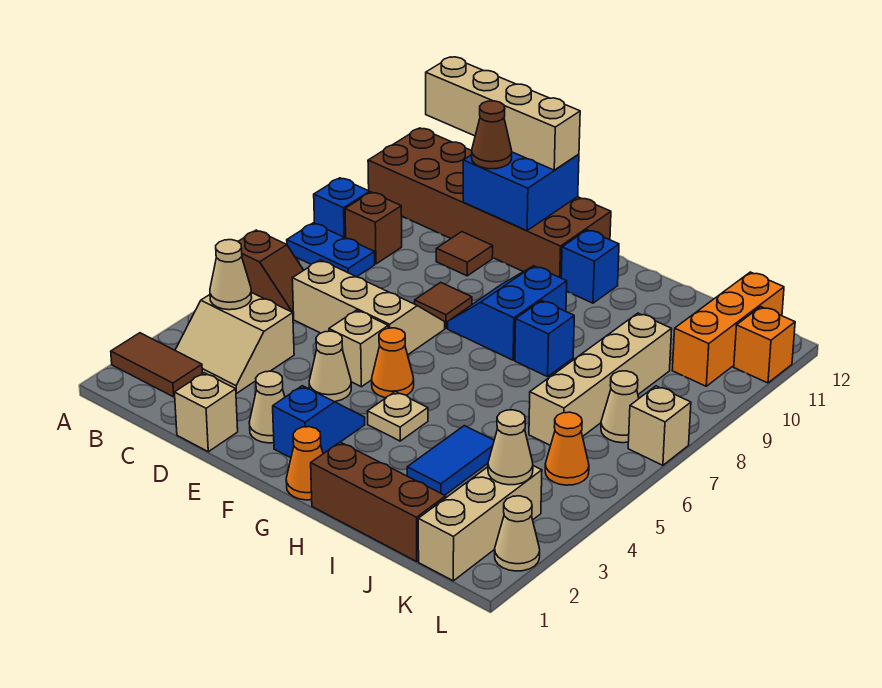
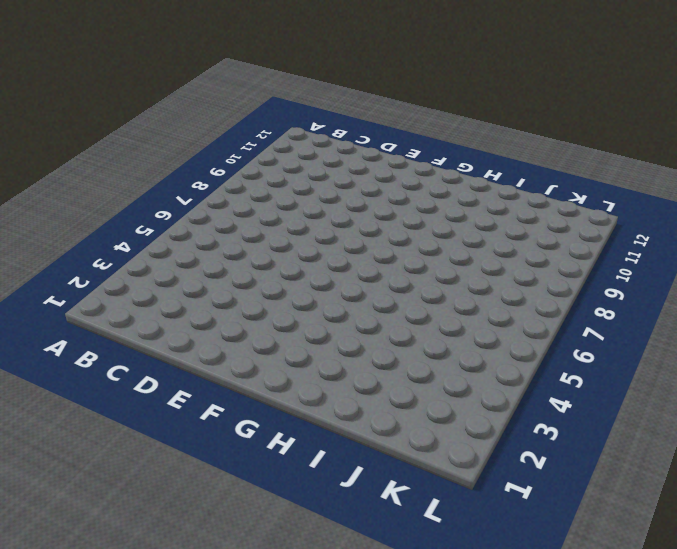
none -> brown 1x2 tile [111,333,202,397]
none -> brown 1x2 slope [238,230,304,318]
none -> blue 1x2 plate [287,223,375,277]
none -> blue 1x1 brick [314,178,370,238]

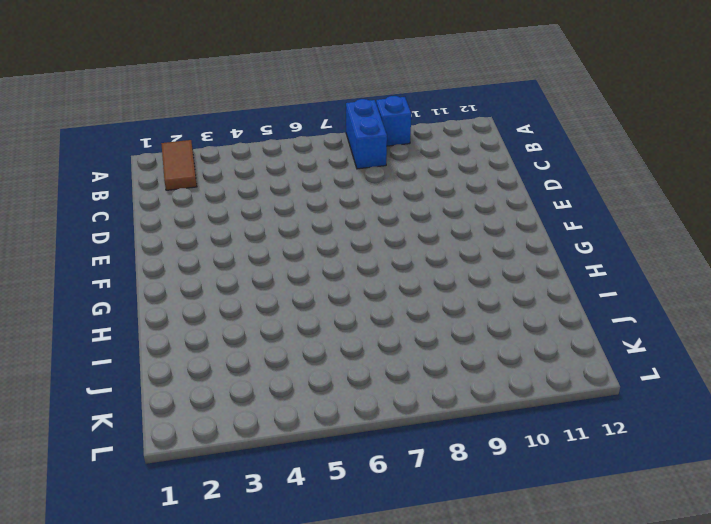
blue 1x2 brick [346,99,387,169] -> blue 1x2 plate [287,223,375,277]
none -> brown 1x2 slope [238,230,304,318]
none -> brown 2x6 brick [368,128,611,278]
none -> tan 2x2 slope [175,292,294,394]
none -> brown 1x1 brick [345,192,402,264]

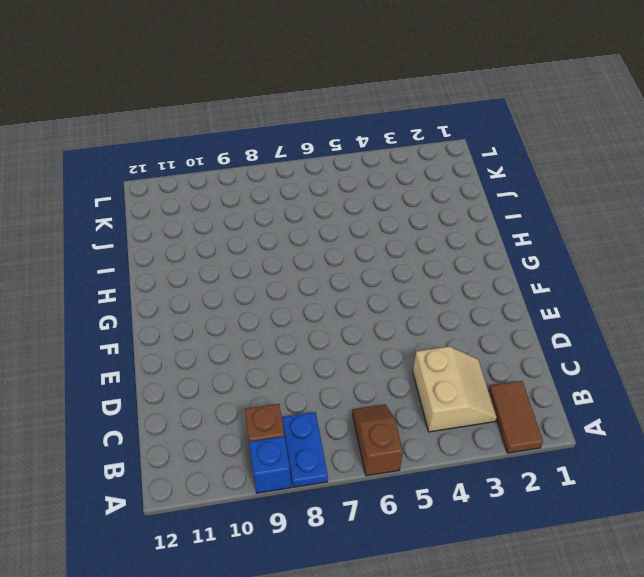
none -> brown 2x6 brick [368,128,611,278]
none -> tan 2x3 slope [292,260,445,355]
none -> tan 1x1 brick [174,373,238,452]
none -> brown 1x1 tile [436,232,493,276]

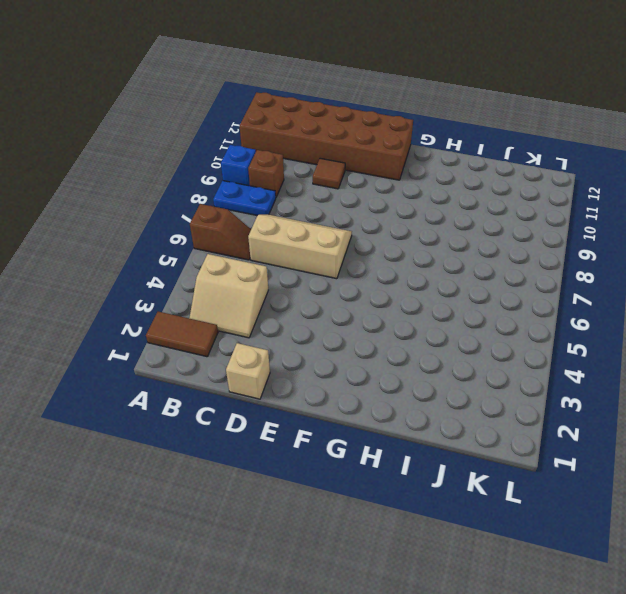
none -> tan 1x1 cone [249,371,285,443]
none -> tan 1x1 cone [309,331,351,402]
none -> tan 1x1 brick [329,310,388,387]
none -> brown 1x1 tile [415,282,472,328]

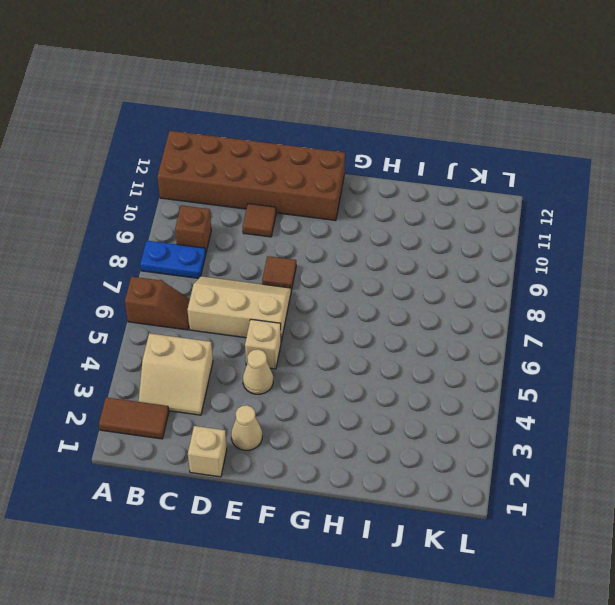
none -> blue 1x1 brick [314,178,370,238]
none -> blue 1x2 slope [273,386,365,458]
none -> orange 1x1 cone [372,328,414,398]
none -> blue 2x2 slope [448,266,567,360]

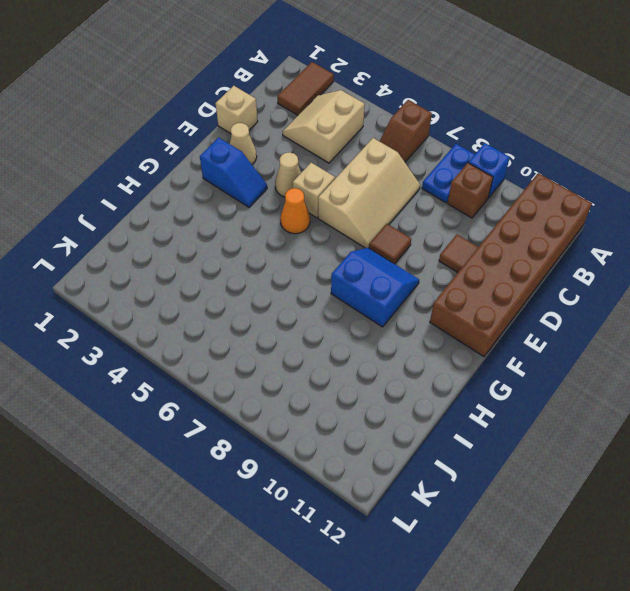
none -> orange 1x1 cone [286,427,323,500]
none -> tan 1x1 plate [367,392,428,441]
none -> blue 1x1 brick [561,230,619,303]
none -> brown 1x3 brick [311,442,446,561]

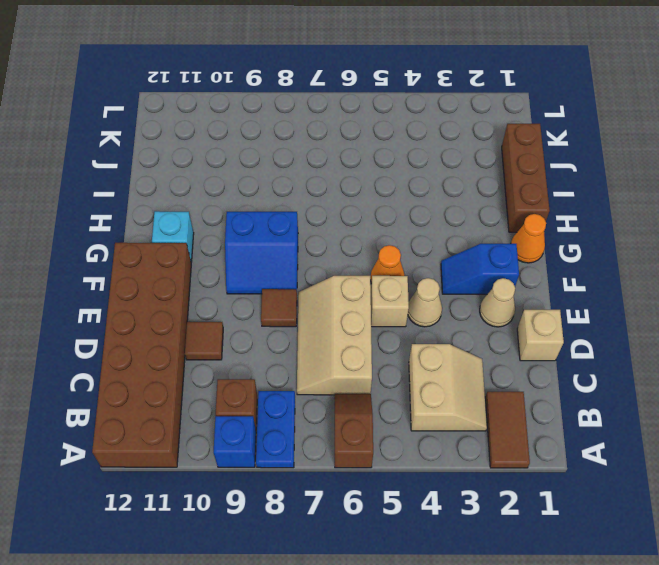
cyan 1x1 brick [152,211,194,262] -> blue 1x1 brick [561,230,619,303]
none -> tan 1x1 plate [367,392,428,441]
none -> blue 1x1 brick [515,301,574,377]
none -> blue 1x2 tile [407,426,494,495]
none -> tan 1x4 brick [529,313,672,446]

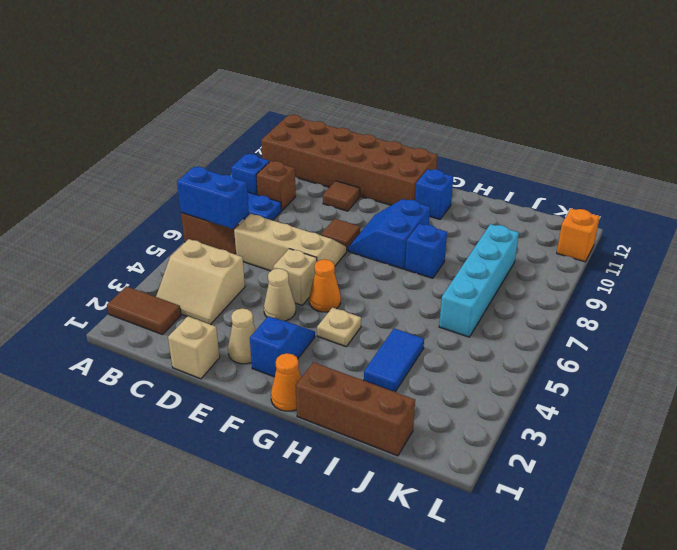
blue 1x2 brick [177,167,249,229] -> none
cyan 1x4 brick [439,224,519,337] -> tan 1x4 brick [529,313,672,446]
none -> tan 1x3 brick [418,466,542,581]
none -> orange 1x1 cone [545,412,589,485]
none -> tan 1x1 cone [601,371,639,443]
none -> orange 1x3 brick [672,272,784,386]

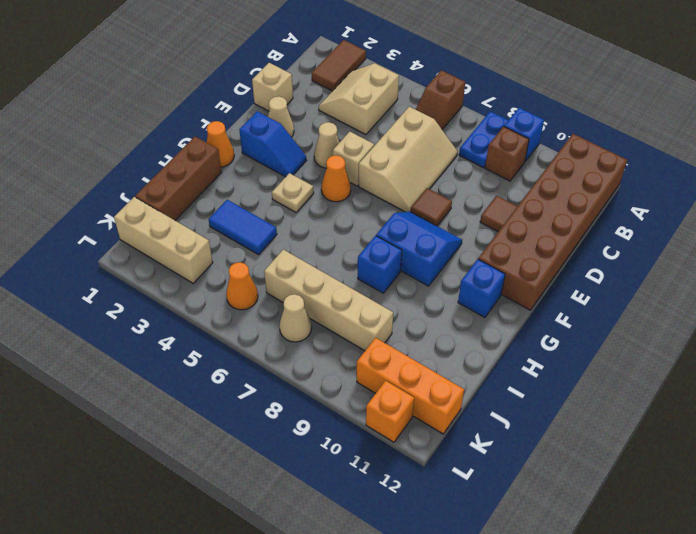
none -> tan 1x1 cone [495,496,540,571]
none -> tan 1x1 brick [628,386,691,465]
none -> tan 1x1 cone [210,240,252,310]
none -> blue 2x2 brick [463,152,579,231]

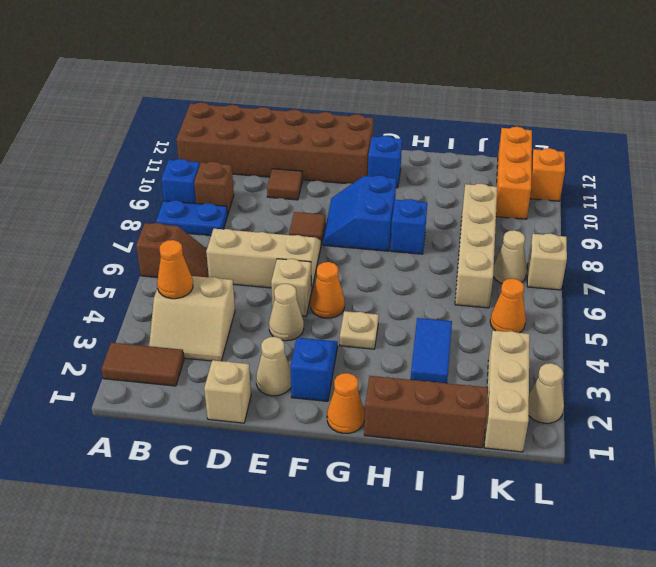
orange 1x1 cone [157,240,193,299] -> tan 1x1 cone [210,240,252,310]
none -> blue 2x2 brick [463,152,579,231]
none -> tan 1x1 cone [488,410,533,485]
none -> tan 1x4 brick [426,57,580,170]
none -> brown 1x1 cone [472,101,512,169]

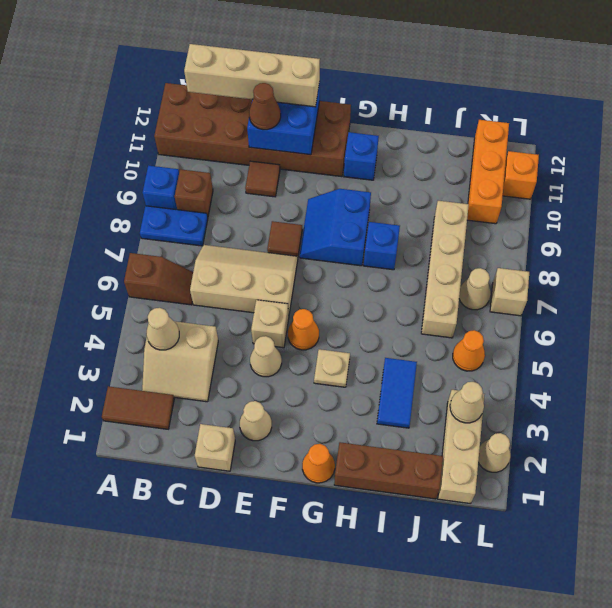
none -> blue 1x2 slope [273,386,365,458]

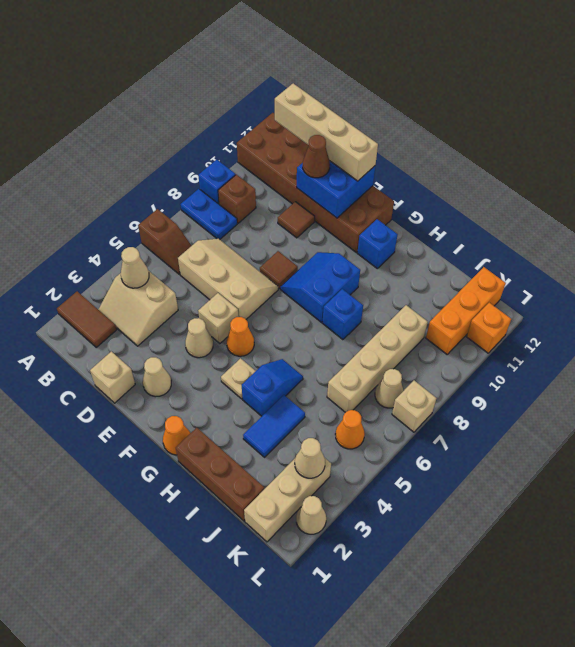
blue 1x2 slope [242,359,303,416] -> blue 1x2 slope moved to [273,386,365,458]

